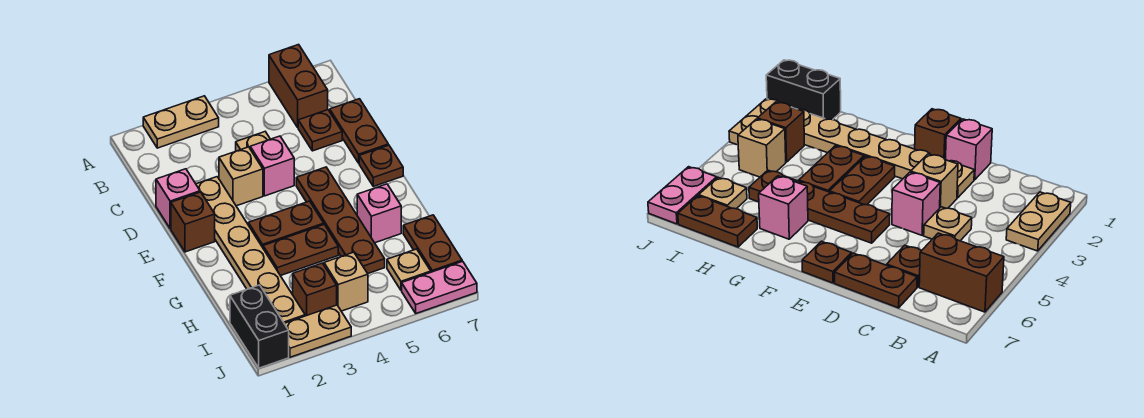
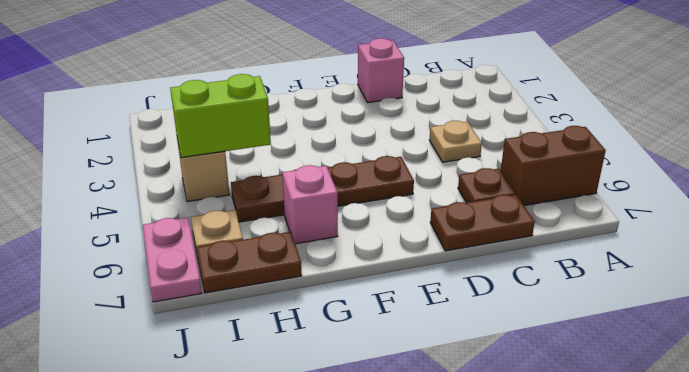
lime 1x2 brick [170,74,271,158] -> none
none -> tan 1x2 plate [143,96,219,148]
none -> tan 1x6 plate [196,177,305,323]
none -> tan 1x1 brick [219,147,263,206]

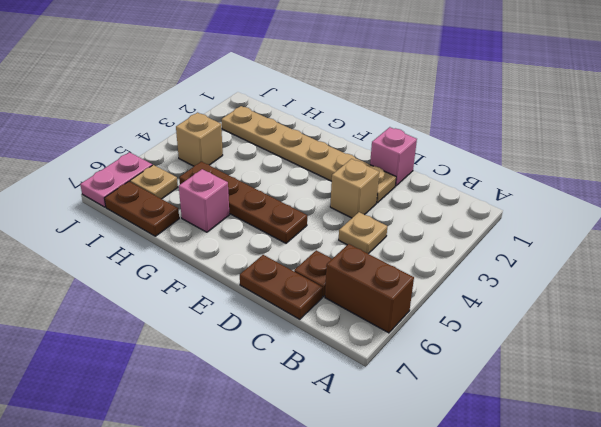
none -> tan 1x2 plate [143,96,219,148]
none -> pink 1x1 brick [250,136,294,196]
none -> brown 1x1 brick [171,192,215,252]

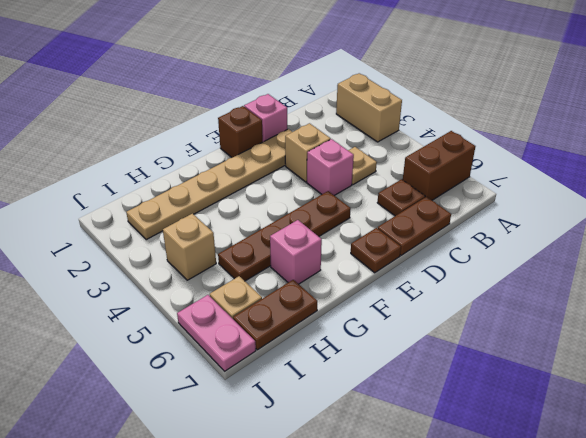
tan 1x2 brick [336,73,402,142] -> tan 1x2 plate [143,96,219,148]
none -> brown 1x2 plate [248,201,324,247]
none -> brown 1x2 plate [263,225,338,276]
none -> black 1x2 brick [230,285,289,368]

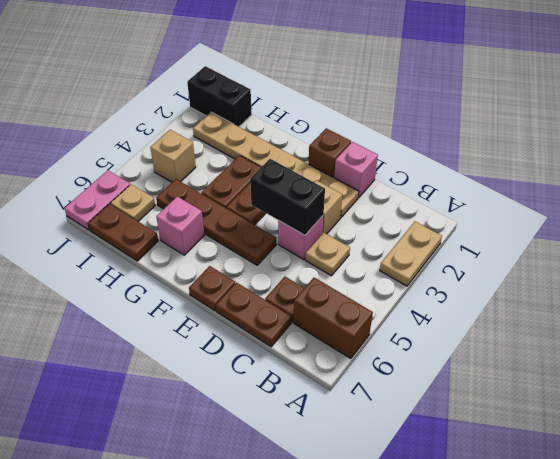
black 1x2 brick [250,159,325,235] -> none
none -> brown 1x1 brick [293,263,337,316]
none -> tan 1x2 plate [284,305,351,357]

